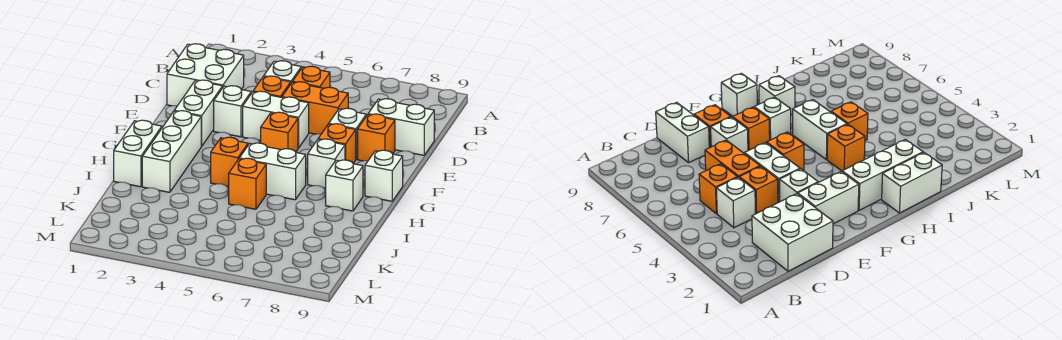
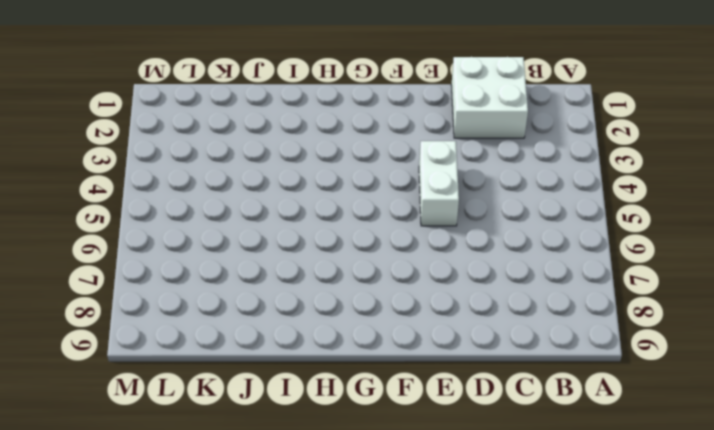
none -> white 1x1 brick [264,61,301,83]
none -> orange 1x1 brick [293,66,330,88]
none -> orange 1x1 brick [253,76,291,97]

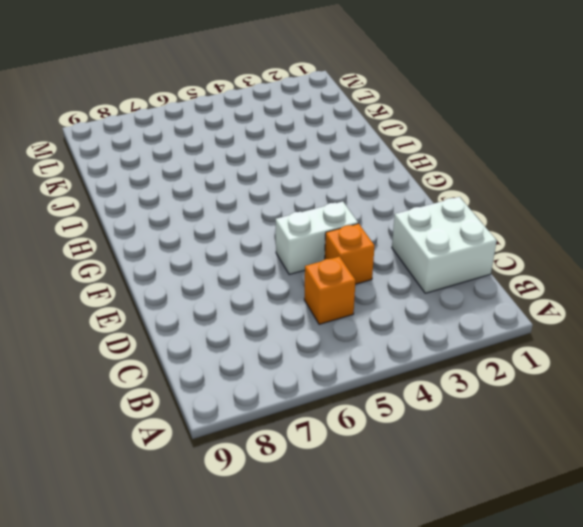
none -> white 1x1 brick [264,61,301,83]
none -> orange 1x2 brick [282,82,348,134]
none -> white 1x2 brick [368,99,434,155]

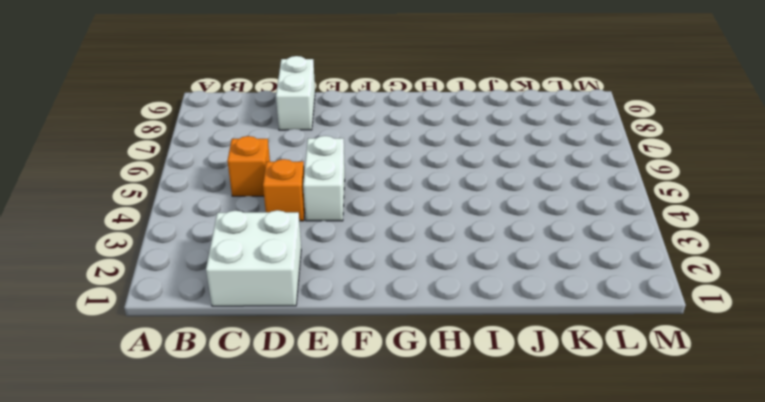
none -> white 1x1 brick [264,61,301,83]
none -> orange 1x2 brick [282,82,348,134]
none -> white 1x2 brick [174,80,223,146]

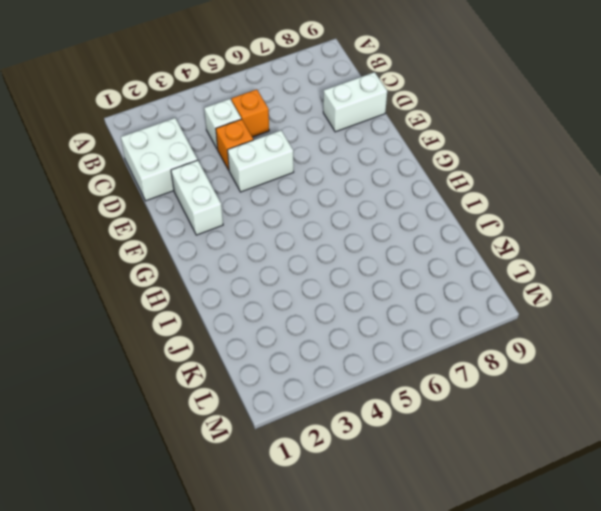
none -> orange 1x2 brick [282,82,348,134]
none -> white 1x1 brick [214,86,251,137]
none -> white 1x1 brick [329,108,366,159]

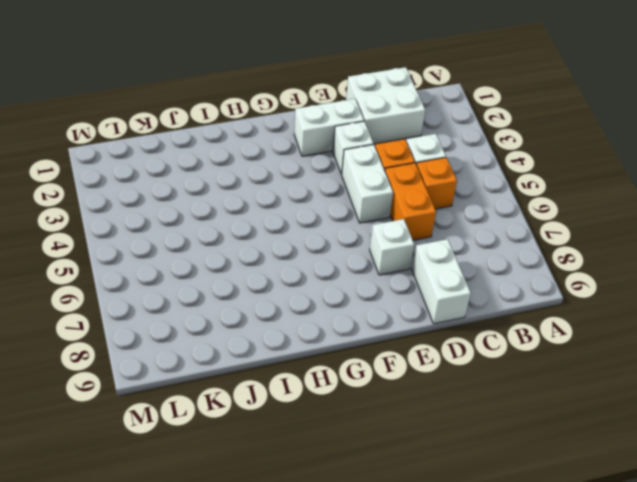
none -> orange 1x1 brick [358,114,395,161]
none -> orange 1x1 brick [261,112,298,152]
none -> orange 1x1 brick [318,124,356,163]

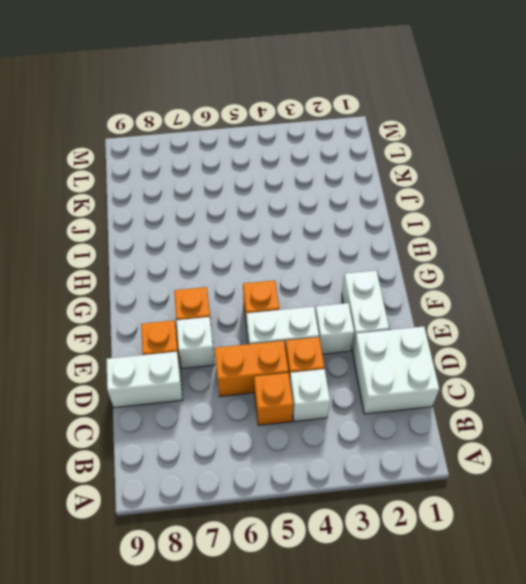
none -> white 1x3 brick [142,111,201,192]
none -> white 1x1 brick [308,139,345,188]
none -> white 1x1 brick [365,150,403,201]

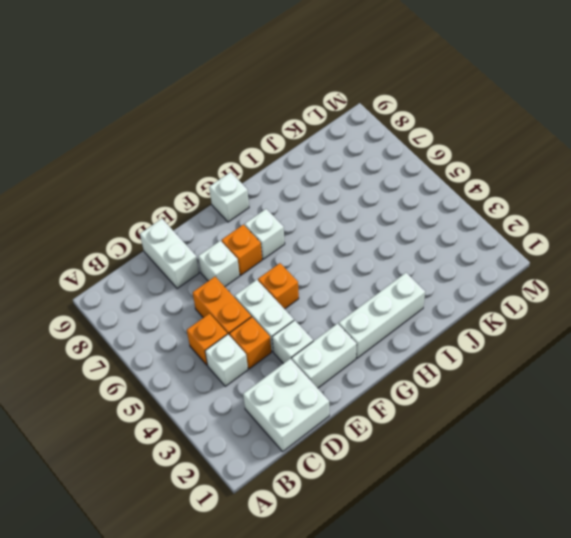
none -> orange 1x1 brick [358,114,395,161]
none -> white 1x2 brick [114,120,162,187]
none -> orange 1x1 brick [211,137,248,187]

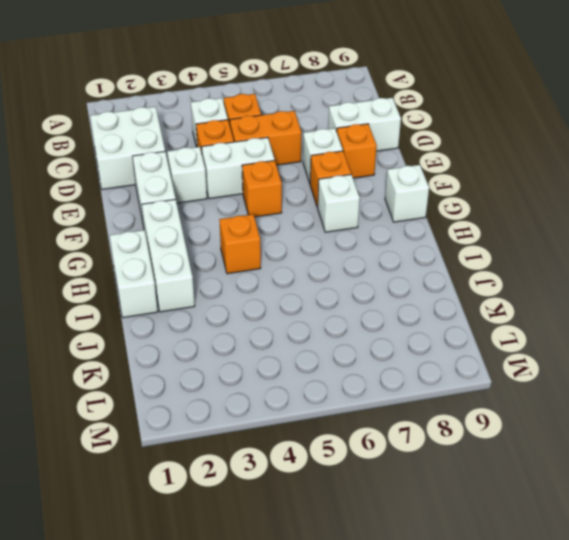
none -> white 1x2 brick [239,143,306,200]
none -> white 1x1 brick [326,160,363,211]
none -> orange 1x1 brick [229,158,266,209]

